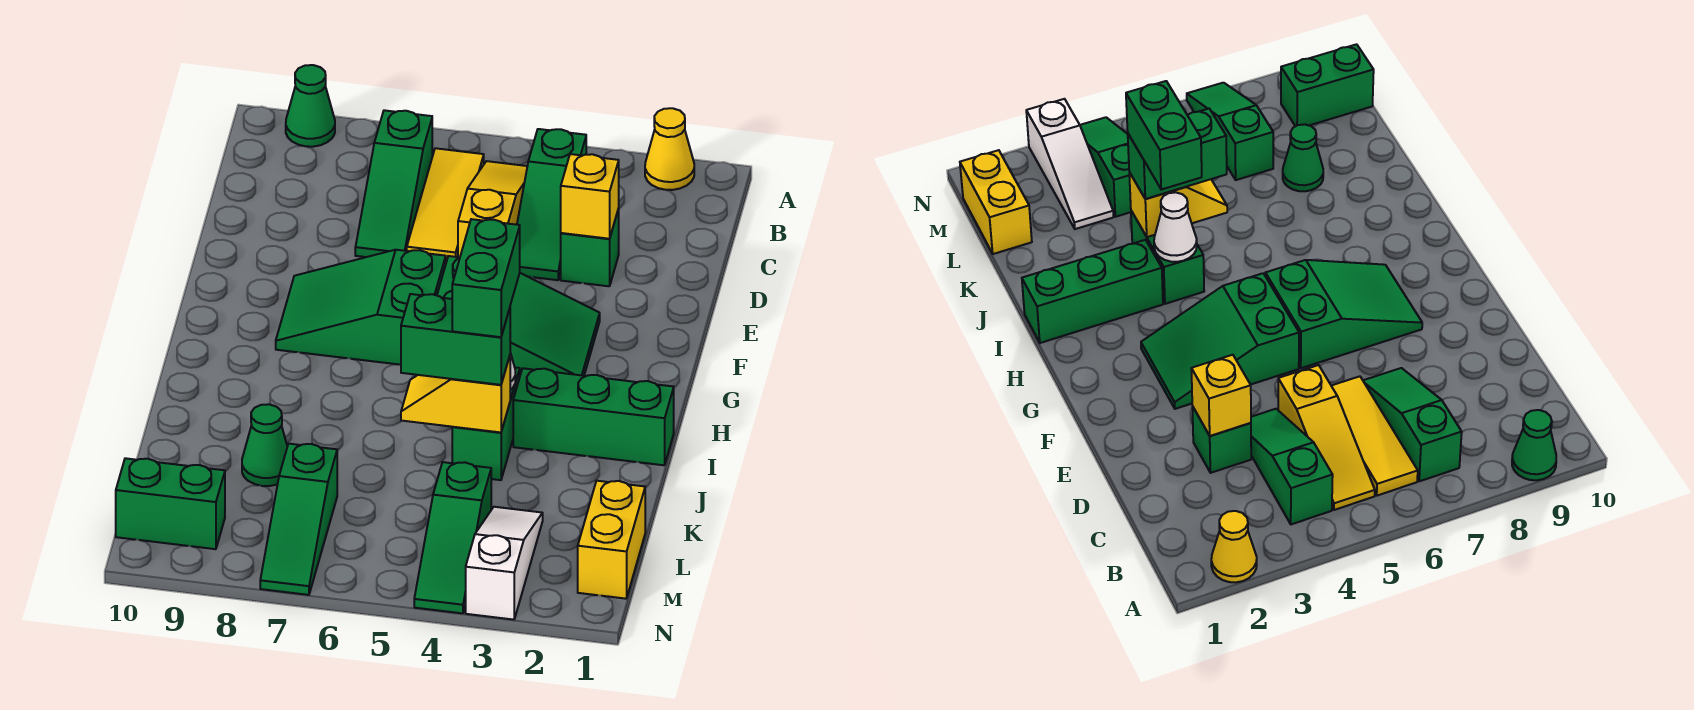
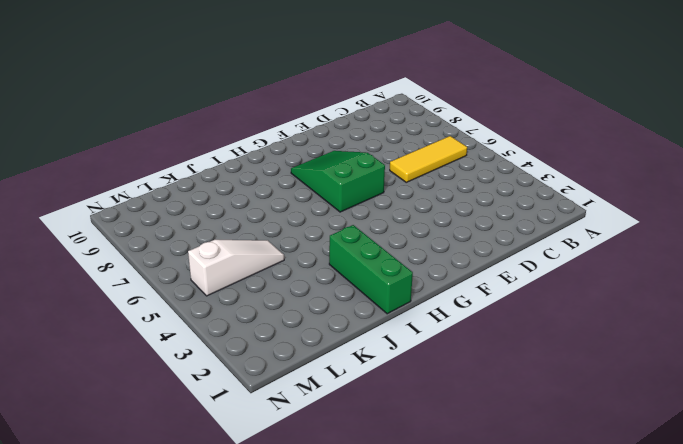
white 1x3 slope [188,240,284,296] -> white 1x3 slope moved to [466,507,543,620]
none -> yellow 1x1 cone [645,108,694,190]
none -> green 1x1 cone [286,65,335,147]
none -> green 1x3 slope [517,129,586,280]

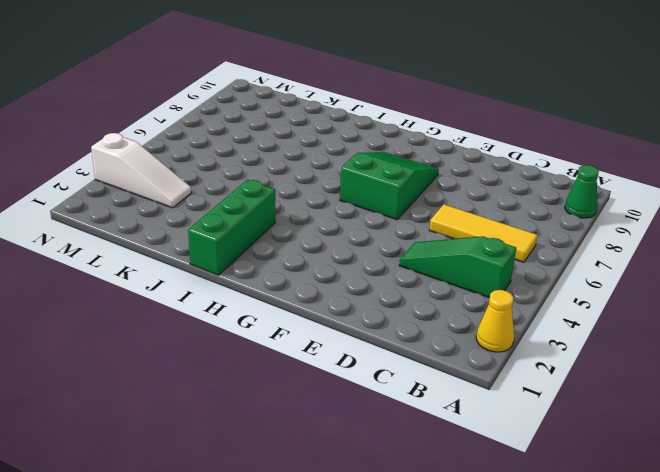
none -> yellow 1x3 slope [458,161,527,257]
none -> green 1x3 slope [355,110,432,257]
none -> green 1x1 brick [561,209,619,286]

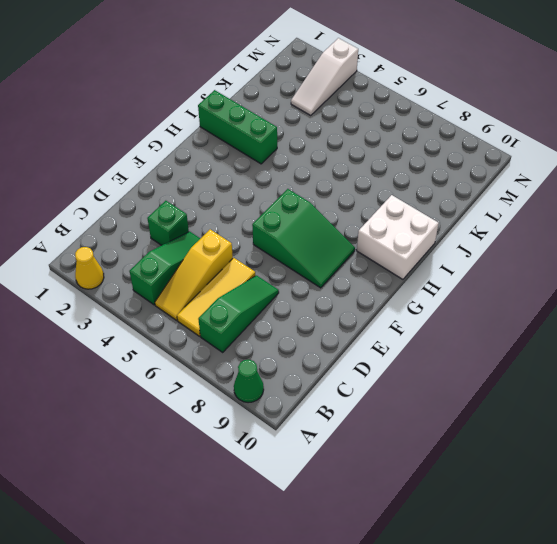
white 2x2 brick [357,195,439,279] -> none
none -> green 2x3 slope [437,256,600,376]
none -> green 1x2 brick [452,367,520,480]
none -> green 1x1 cone [242,404,287,486]

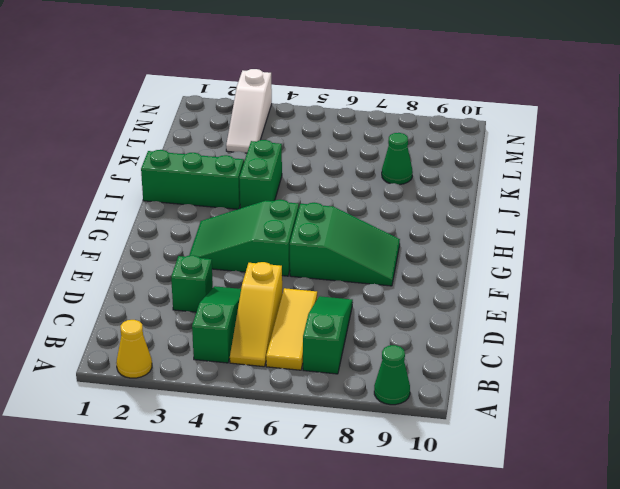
none -> yellow 1x2 brick [578,481,645,599]
none -> green 1x3 slope [414,462,491,613]
none -> green 1x3 slope [260,444,337,595]

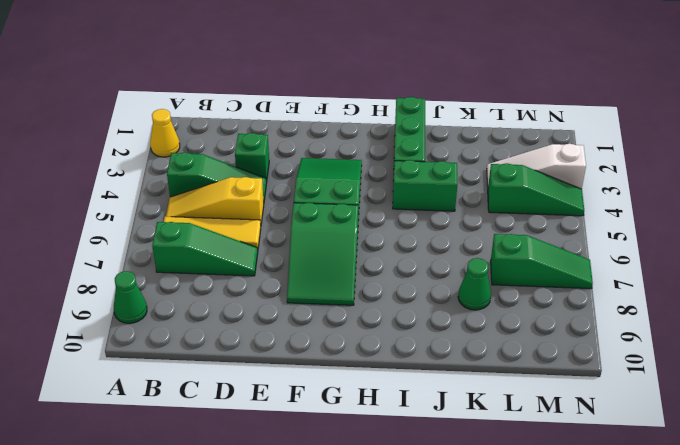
none -> yellow 1x2 brick [578,481,645,599]
none -> green 1x2 brick [116,458,225,549]
none -> yellow 1x1 brick [561,154,619,239]

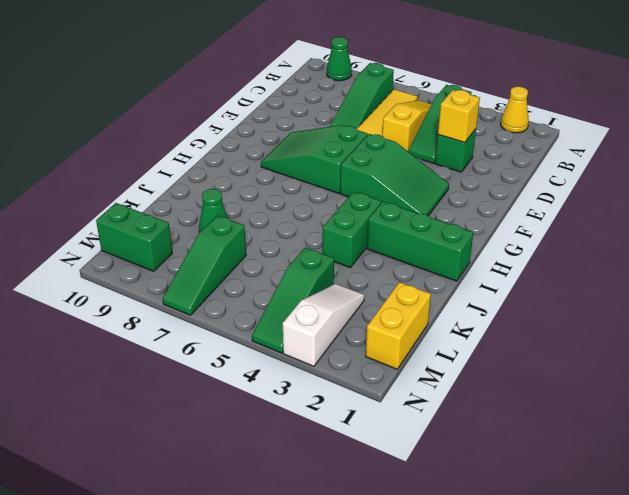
none -> white 1x1 cone [1154,192,1197,262]
none -> yellow 1x2 slope [401,356,510,432]
none -> green 1x2 brick [401,294,510,385]

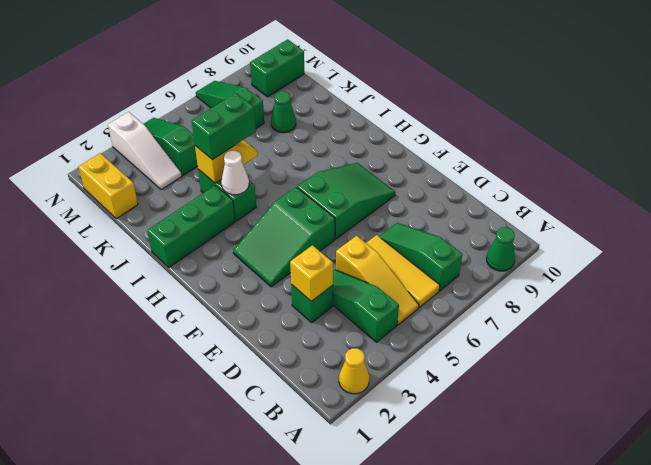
none -> green 1x2 brick [452,219,520,337]

